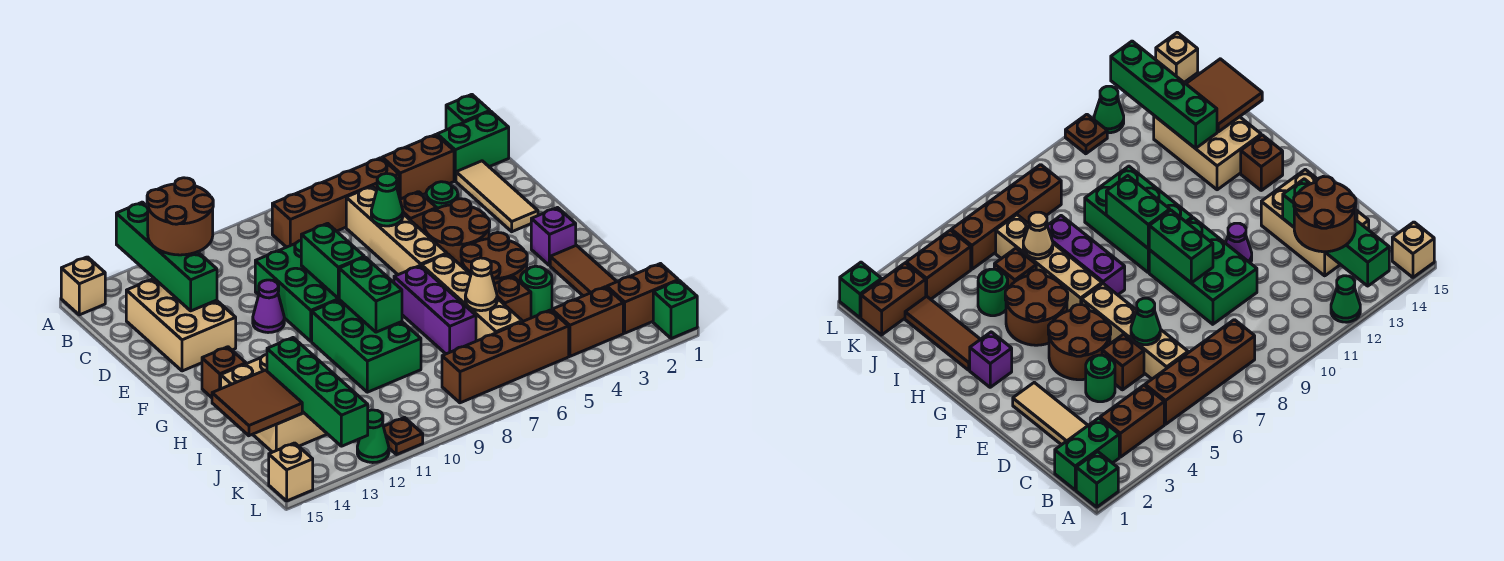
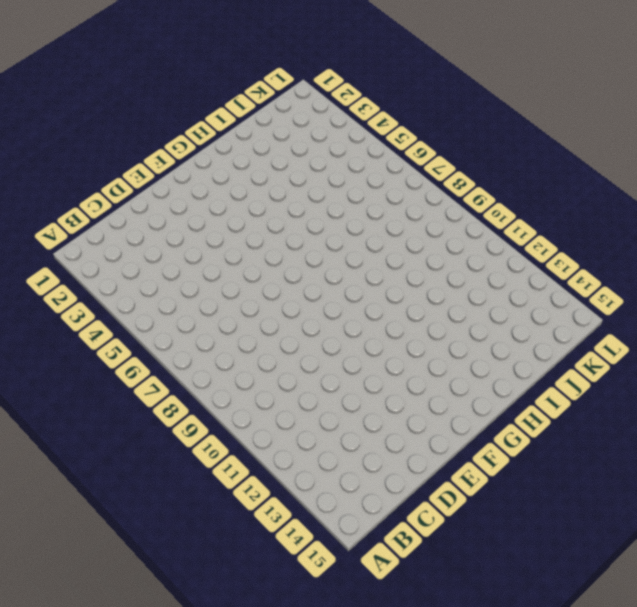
none -> green 1x1 brick [446,94,490,130]
none -> green 1x1 cone [1331,276,1360,322]
none -> tan 1x1 brick [61,257,105,315]
none -> green 1x2 brick [437,111,509,181]

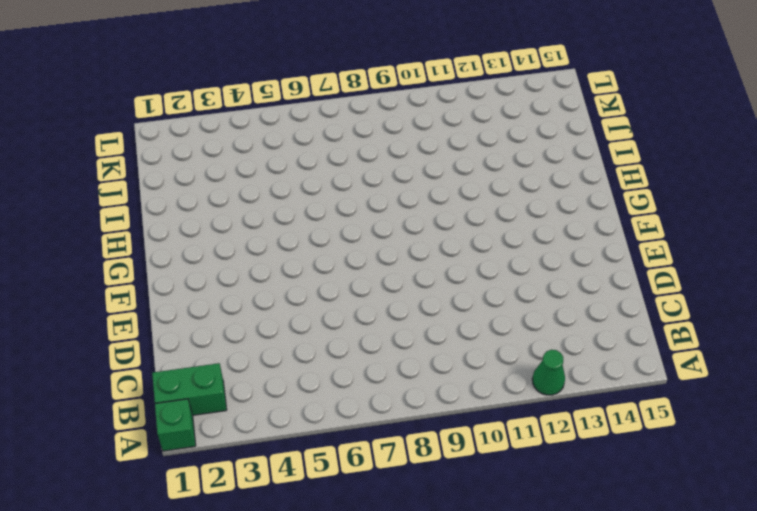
none -> tan 1x1 brick [61,257,105,315]
none -> brown 1x2 brick [382,135,454,199]
none -> brown 1x4 brick [272,158,399,247]
none -> tan 1x3 tile [456,161,538,232]

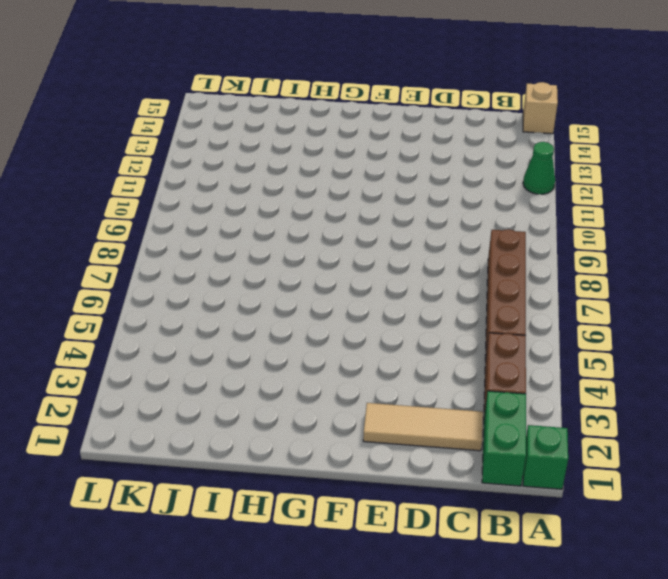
none -> tan 1x4 brick [346,186,447,275]
none -> tan 2x3 brick [126,279,236,371]
none -> green 1x1 round brick [426,182,458,208]
none -> brown 1x1 brick [400,192,437,232]

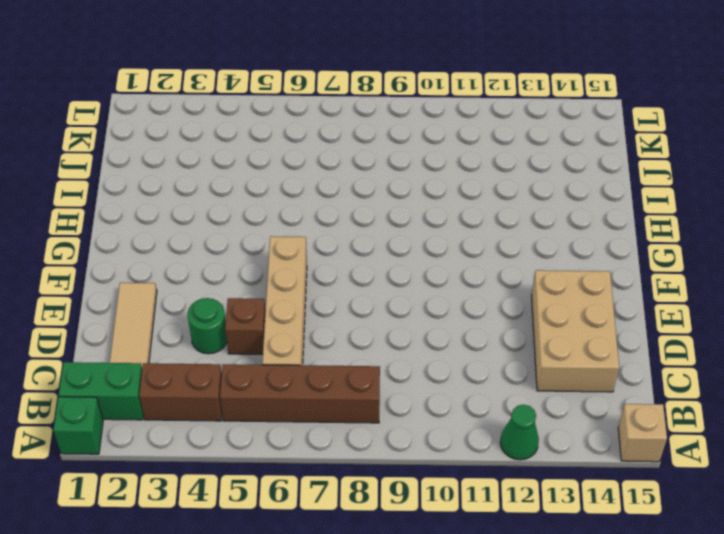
none -> green 2x3 brick [255,241,339,341]
none -> brown 2x2 round brick [423,199,490,266]
none -> purple 1x1 cone [253,280,284,333]
none -> purple 1x1 brick [531,208,576,266]

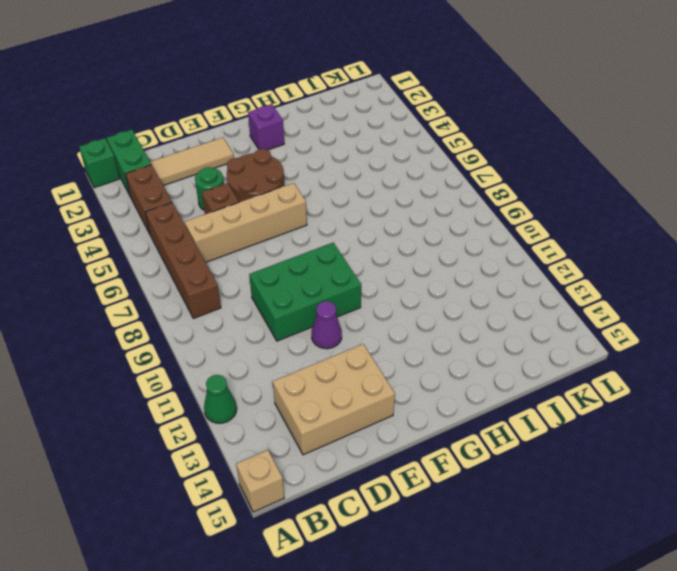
none -> brown 2x2 round brick [461,232,527,284]
none -> tan 1x4 brick [422,254,522,341]
none -> purple 1x3 brick [394,266,476,354]
none -> green 2x3 brick [312,300,421,392]

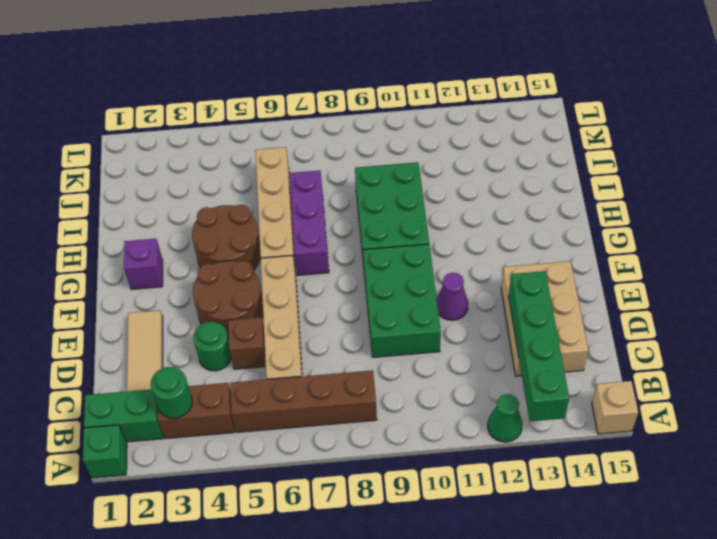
green 1x1 round brick [151,367,192,418] -> green 1x1 round brick moved to [520,266,552,318]
none -> brown 1x1 brick [202,347,246,398]
none -> brown 1x3 tile [550,245,617,296]
none -> tan 2x3 brick [221,354,327,452]
none -> brown 1x1 brick [494,276,531,322]

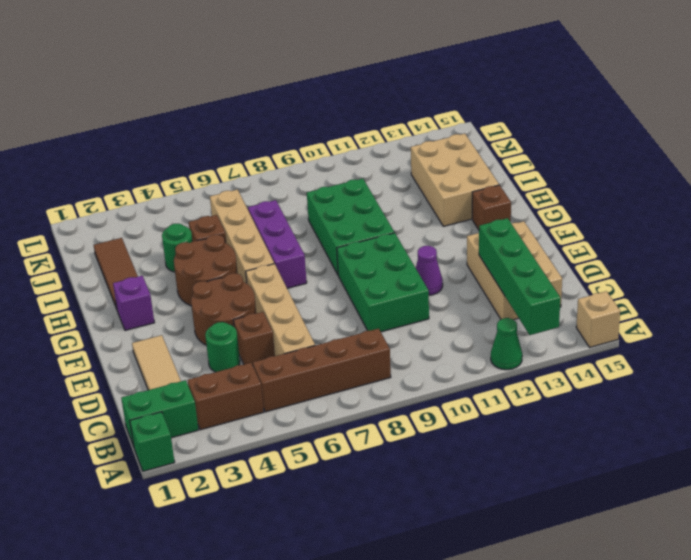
none -> brown 1x2 brick [607,264,678,333]
none -> brown 1x2 brick [552,287,623,356]
none -> brown 1x4 brick [442,310,569,403]
none -> green 1x1 brick [653,281,697,339]

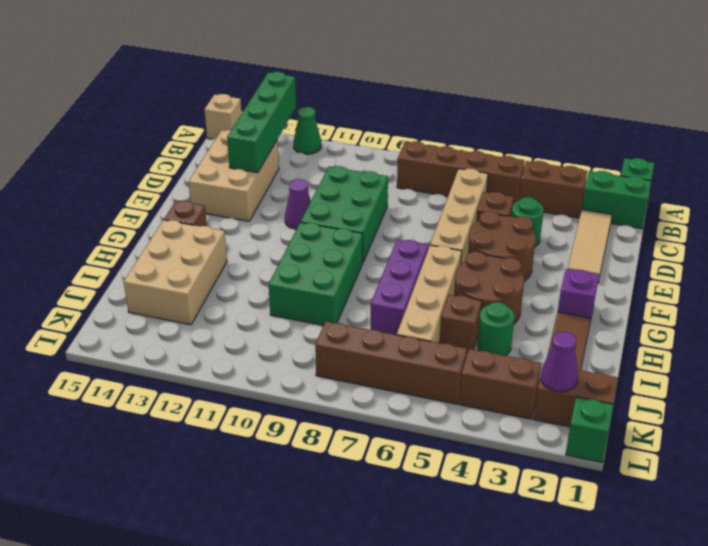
purple 1x1 cone [541,332,578,392] -> none
none -> brown 1x1 plate [384,418,423,455]
none -> green 1x1 cone [357,410,389,463]
none -> tan 1x1 brick [269,443,313,501]
none -> green 1x1 cone [371,173,403,226]

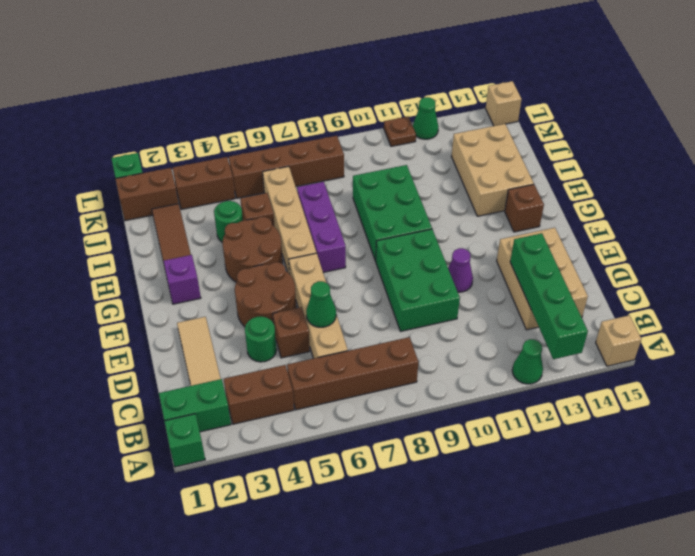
none -> green 1x2 brick [301,223,364,298]
none -> green 1x2 brick [339,257,402,332]
none -> tan 1x1 cone [465,258,497,311]
none -> green 1x4 brick [267,338,368,446]

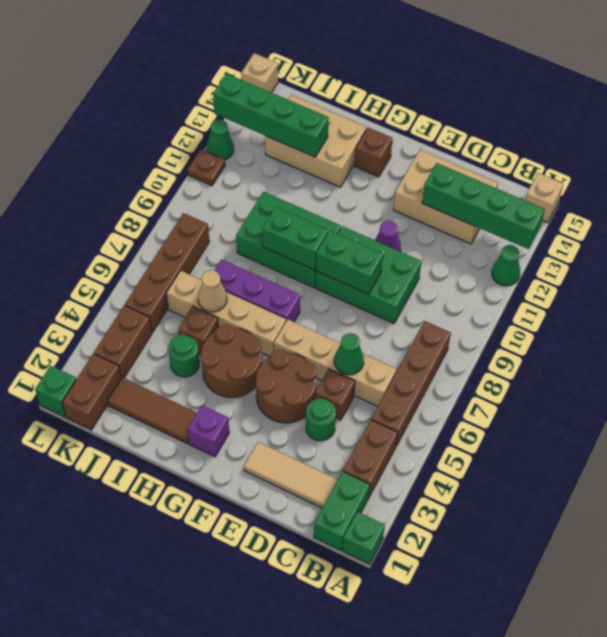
none -> brown 2x2 tile [212,370,302,436]
none -> brown 2x2 round brick [147,178,213,255]

